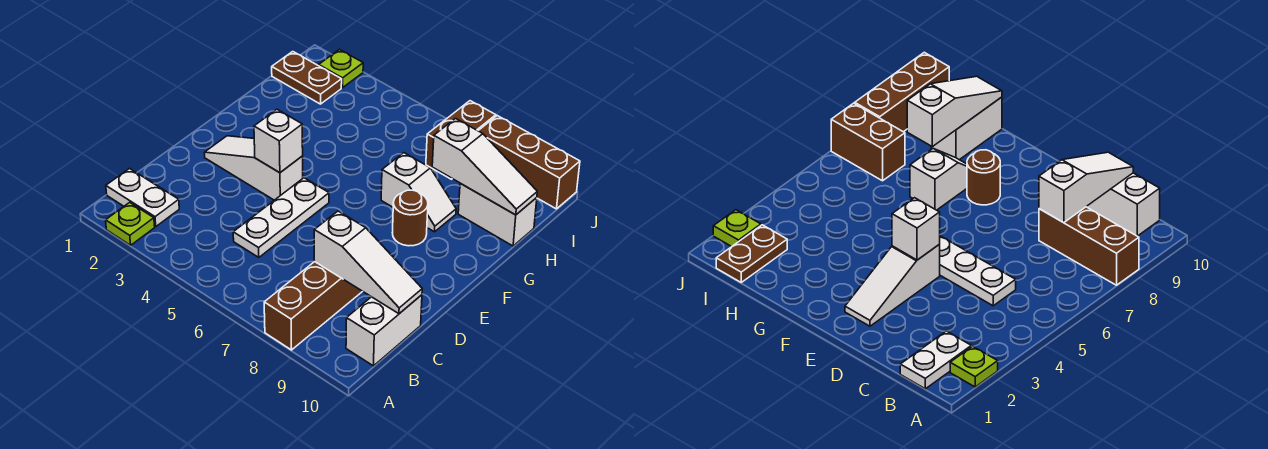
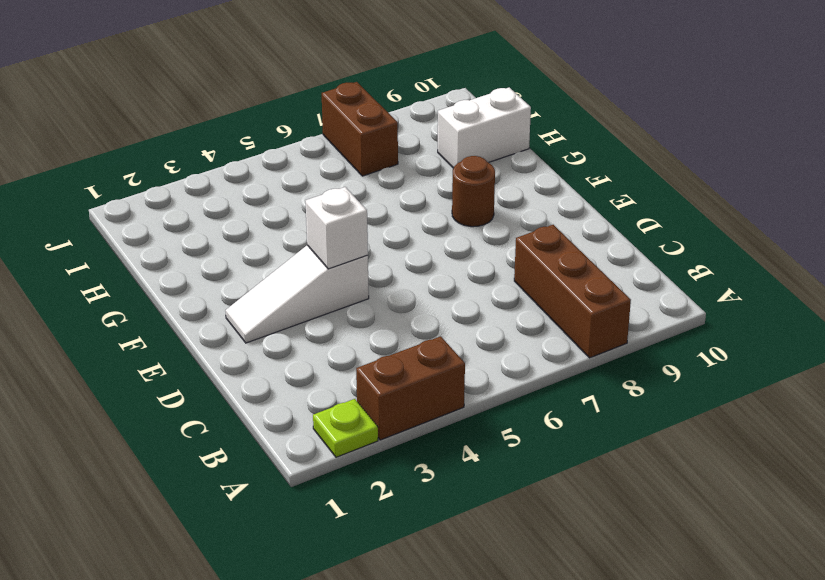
brown 1x2 brick [356,336,465,440] -> none
none -> white 1x2 plate [106,169,179,226]
none -> white 1x2 brick [346,295,422,366]
none -> white 1x3 plate [233,178,329,257]

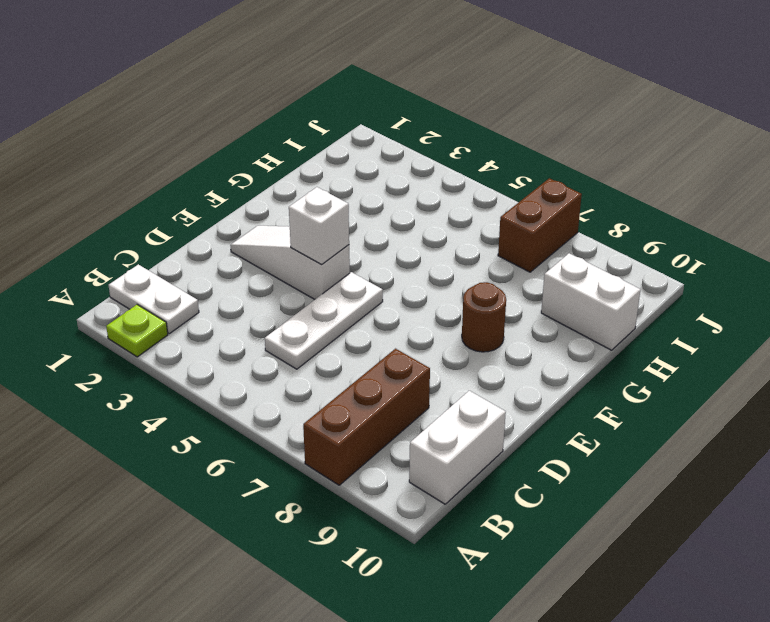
none -> white 1x2 slope [381,153,456,232]
none -> brown 1x2 plate [272,52,342,104]
none -> lime 1x1 plate [319,50,363,88]

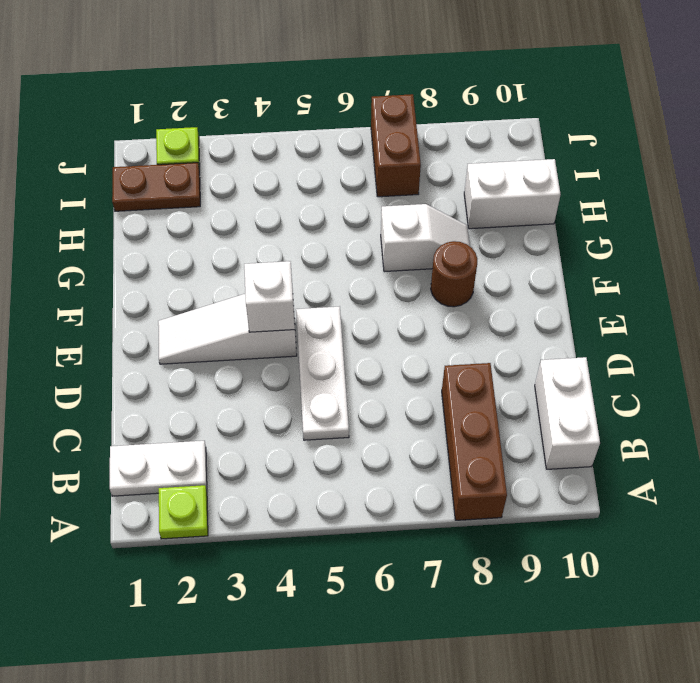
none -> brown 1x3 brick [478,116,580,209]
none -> white 1x3 slope [314,211,422,314]
none -> white 1x3 slope [432,119,537,215]

